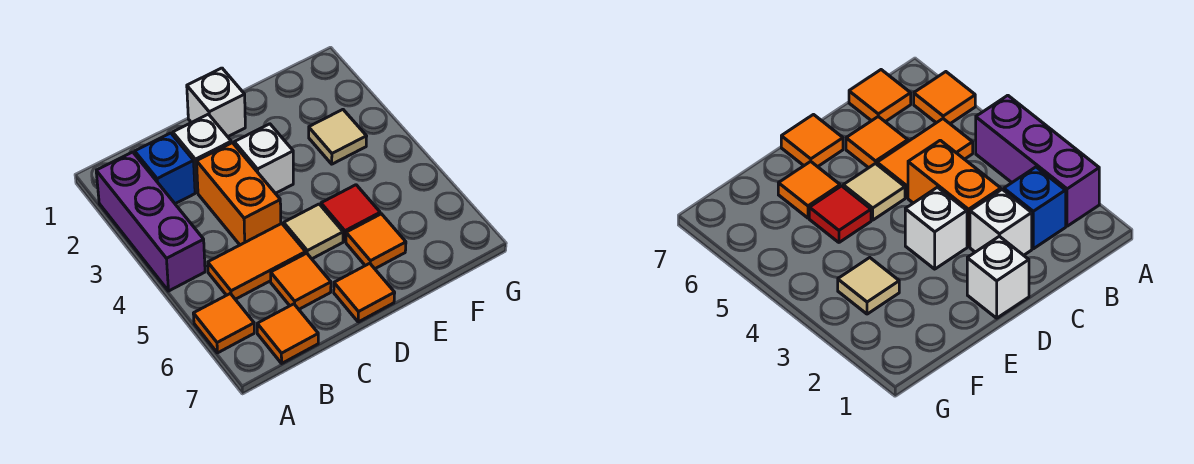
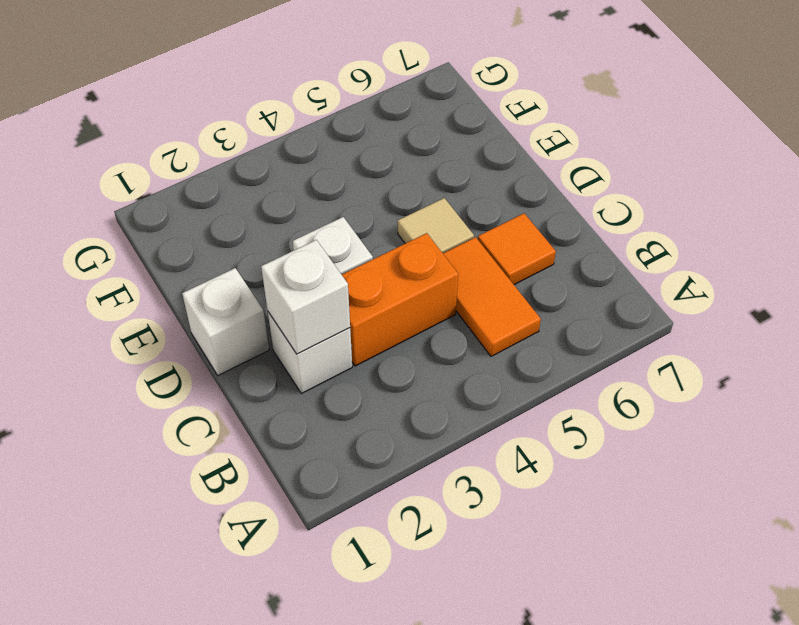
white 1x1 brick [261,240,350,354] -> none
none -> purple 1x3 brick [96,152,205,291]
none -> orange 1x1 tile [193,294,254,353]
none -> blue 1x1 brick [135,133,195,204]

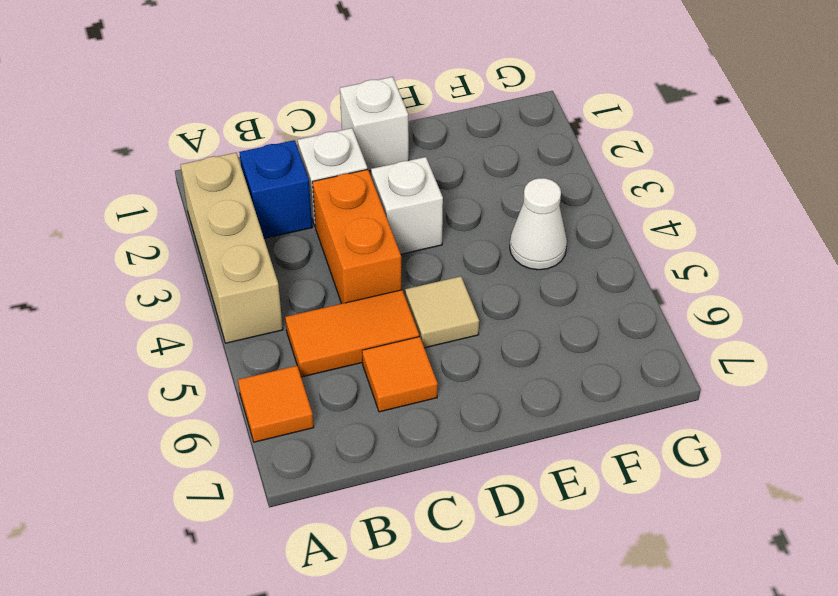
tan 1x3 brick [181,153,283,343] -> purple 1x3 brick [96,152,205,291]
white 1x1 cone [510,178,567,270] -> none
none -> orange 1x1 tile [257,304,318,363]
none -> orange 1x1 tile [334,263,395,322]
none -> red 1x1 tile [321,185,380,241]

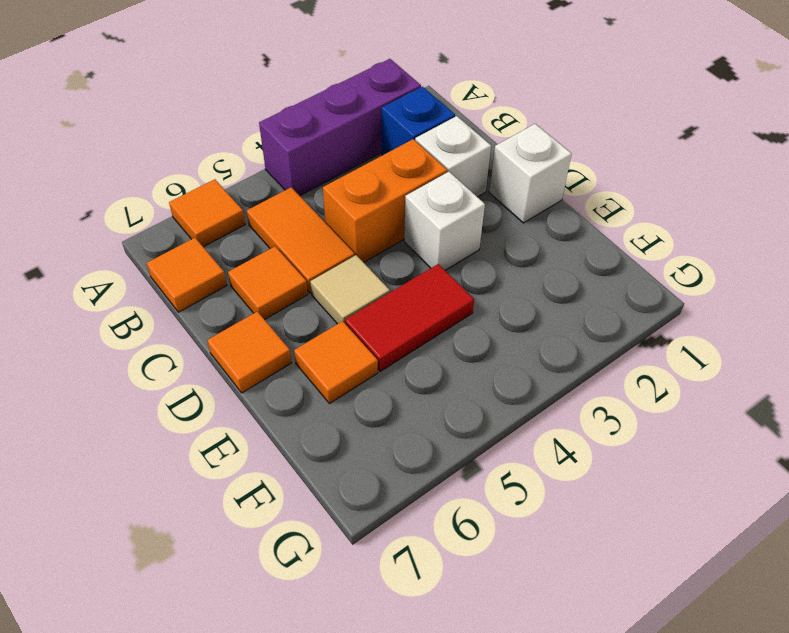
red 1x2 tile [345,264,474,371] -> red 1x1 tile [321,185,380,241]
none -> tan 1x1 tile [309,110,367,164]

